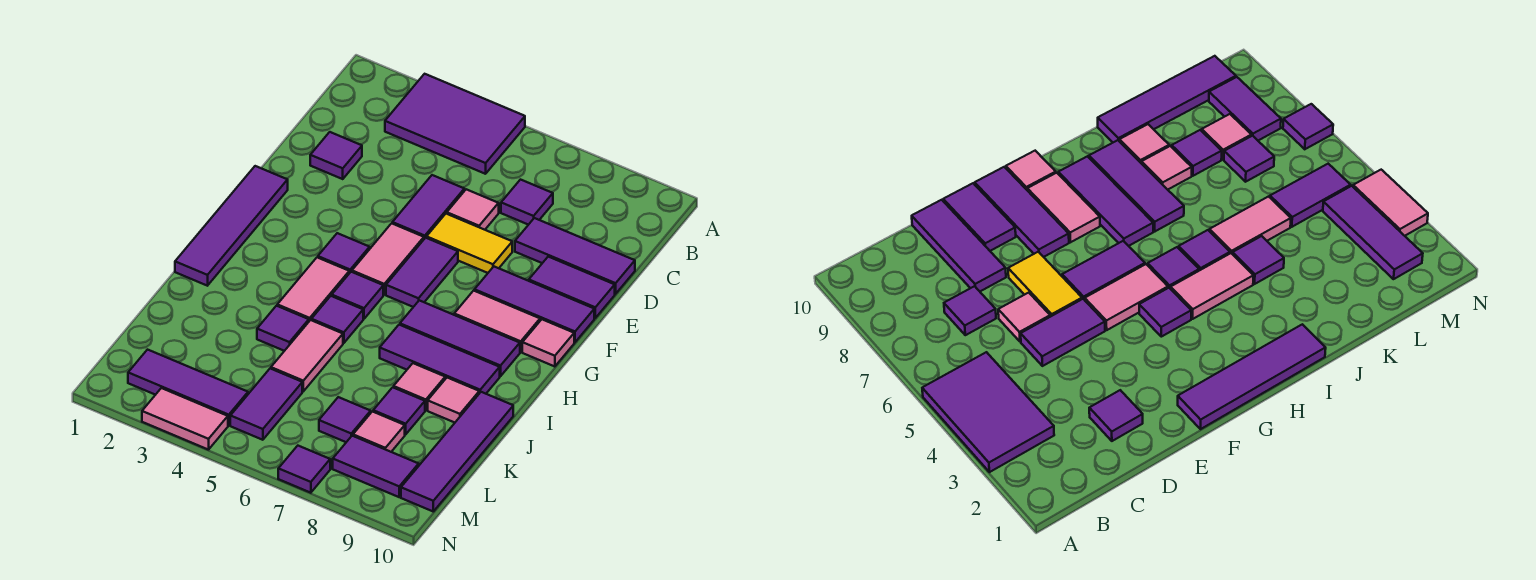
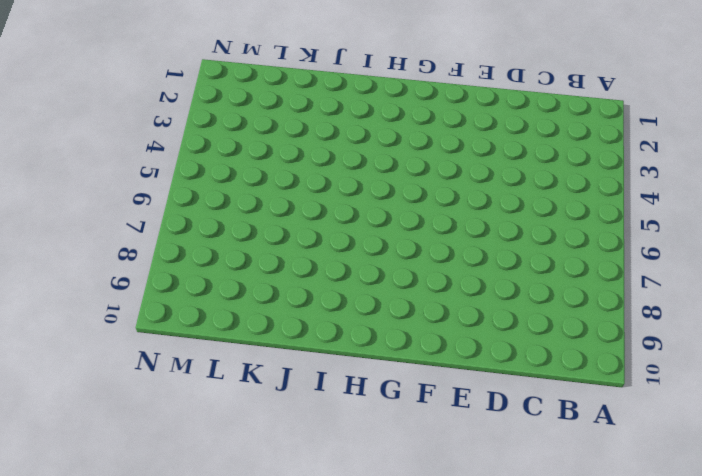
none -> purple 2x3 tile [385,74,525,174]
none -> purple 1x1 tile [501,180,553,225]
none -> purple 1x1 tile [310,132,362,179]
none -> purple 1x2 tile [392,175,464,239]

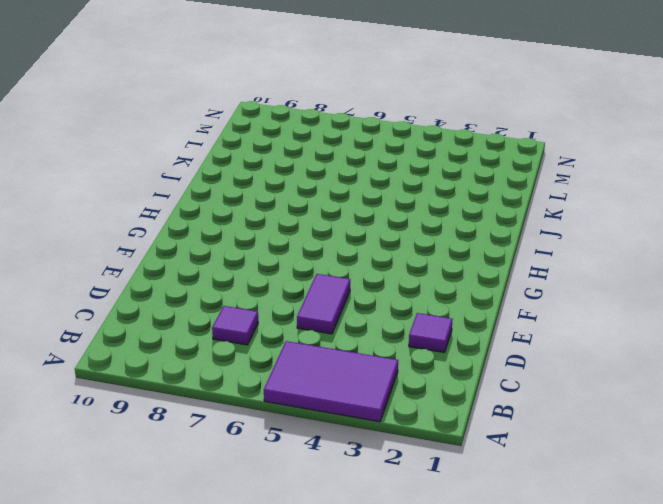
none -> pink 1x1 tile [447,189,499,230]
none -> purple 1x3 tile [515,218,635,294]
none -> yellow 1x2 tile [427,214,512,273]
none -> purple 1x2 tile [529,257,615,318]

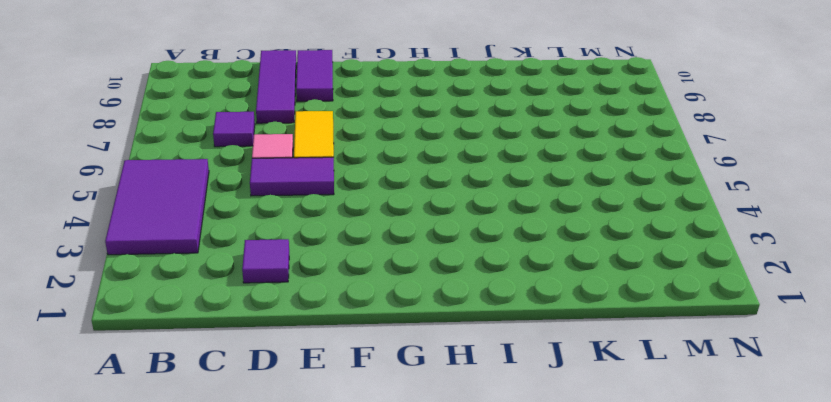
none -> purple 1x4 tile [175,166,288,286]
none -> pink 1x2 tile [352,223,424,295]
none -> purple 1x2 tile [386,238,458,307]
none -> purple 1x3 tile [474,267,594,342]

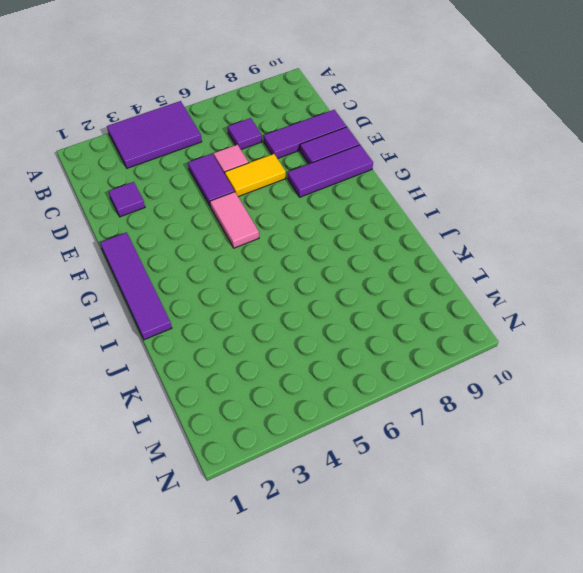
none -> purple 1x2 tile [386,238,458,307]
none -> purple 1x1 tile [318,233,370,273]
none -> pink 1x2 tile [454,291,540,352]
none -> pink 1x1 tile [522,319,574,367]

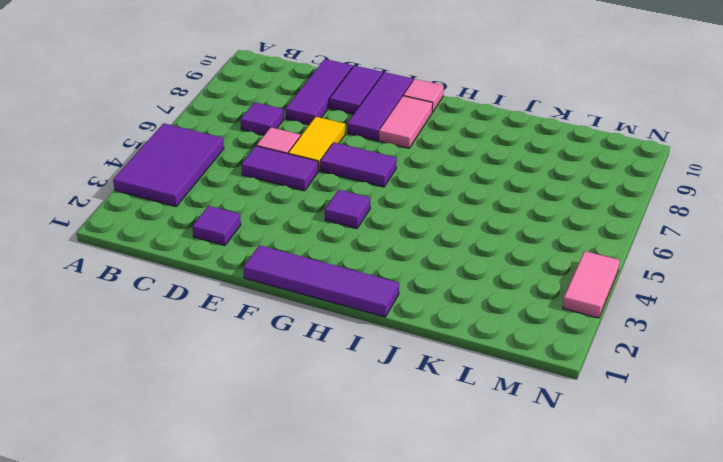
none -> pink 1x2 tile [352,223,424,295]
none -> pink 1x2 tile [277,257,349,321]
none -> purple 1x1 tile [332,272,383,319]
none -> purple 1x3 tile [400,300,520,376]

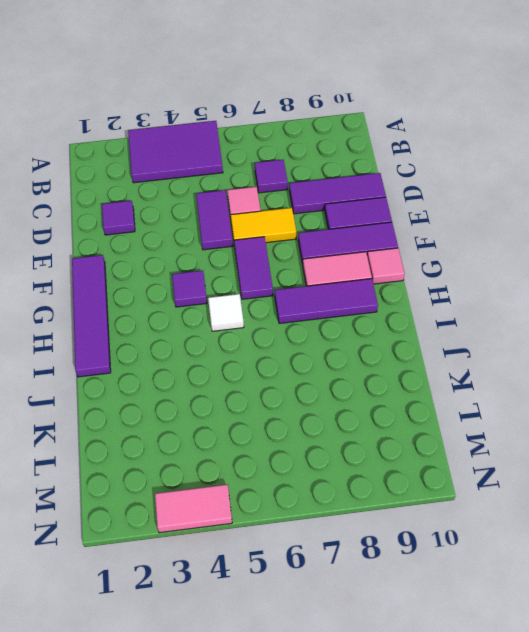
white 1x1 tile [208,294,244,331] -> purple 1x1 tile [332,272,383,319]
none -> pink 1x2 tile [352,223,424,295]
none -> pink 1x2 tile [277,257,349,321]
none -> purple 1x1 tile [311,296,363,343]
none -> purple 1x3 tile [380,325,500,394]

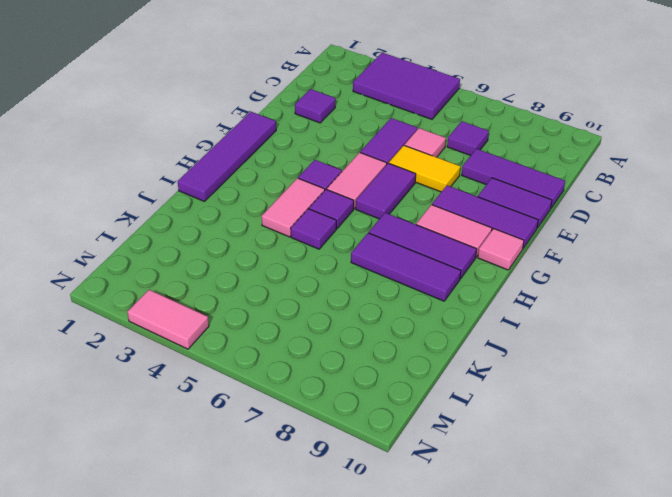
none -> purple 1x1 tile [257,306,309,351]
none -> pink 1x2 tile [271,320,343,391]
none -> pink 1x1 tile [394,363,445,410]
none -> pink 1x1 tile [428,378,479,423]

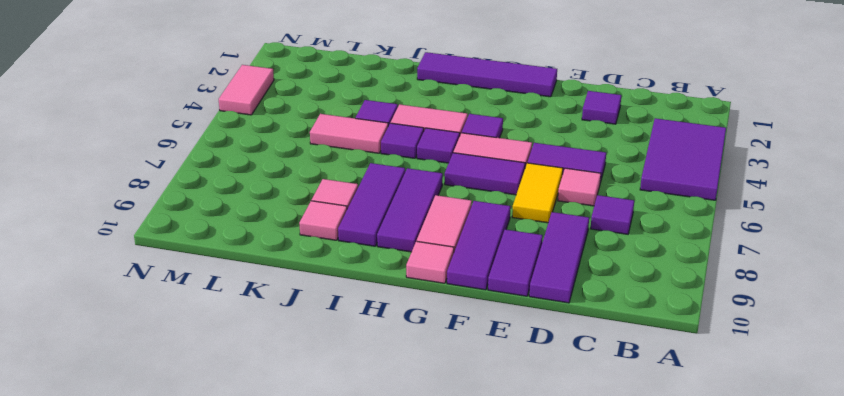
none -> purple 1x4 tile [401,392,513,511]
none -> purple 1x1 tile [373,387,425,434]
none -> purple 1x2 tile [230,369,302,440]
none -> purple 1x1 tile [319,397,371,442]

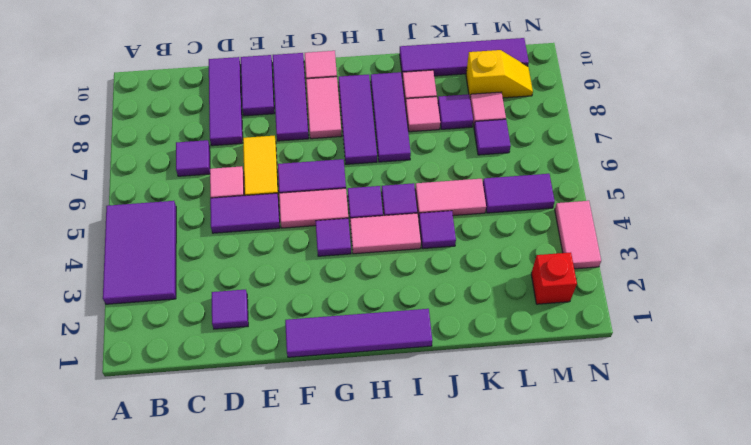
yellow 1x2 slope [466,50,533,98] -> purple 1x2 tile [333,436,419,497]
red 1x1 brick [531,253,577,304] -> purple 1x3 tile [128,350,248,426]
none -> purple 1x1 tile [278,446,330,493]

